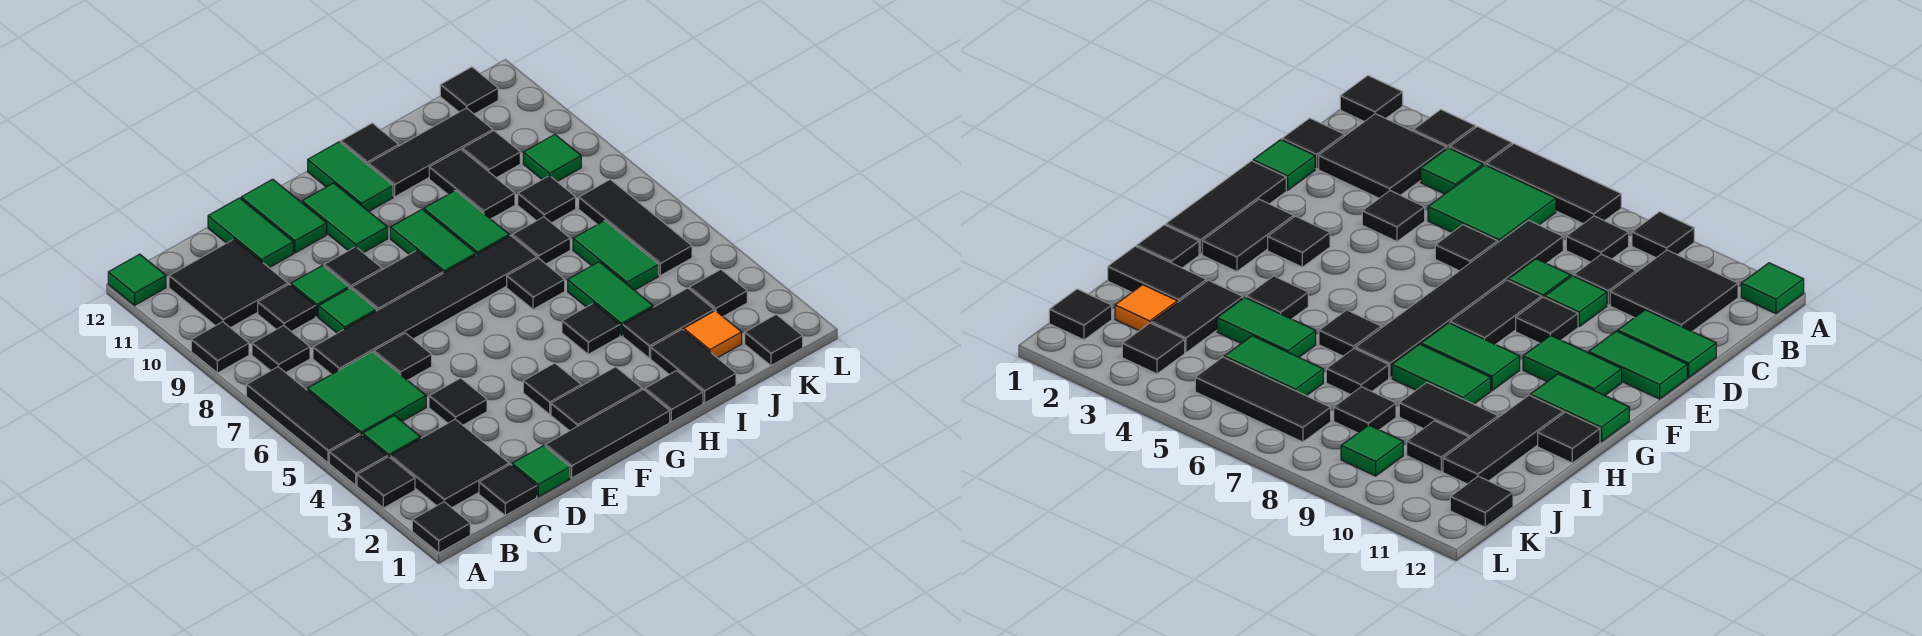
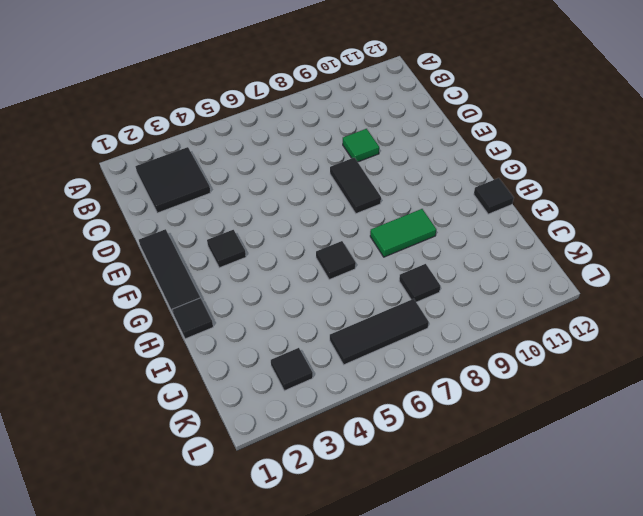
none -> black 1x1 tile [412,502,470,553]
none -> black 1x1 tile [357,457,415,508]
none -> black 1x1 tile [329,434,387,485]
none -> black 1x3 tile [246,367,360,463]

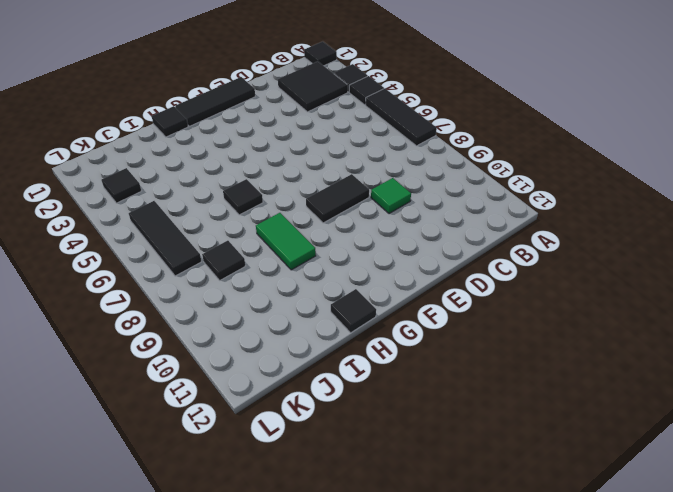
none -> black 1x1 tile [191,322,249,373]
none -> green 1x1 tile [108,254,166,305]
none -> green 1x1 tile [363,416,421,457]
none -> green 2x2 tile [307,352,426,435]

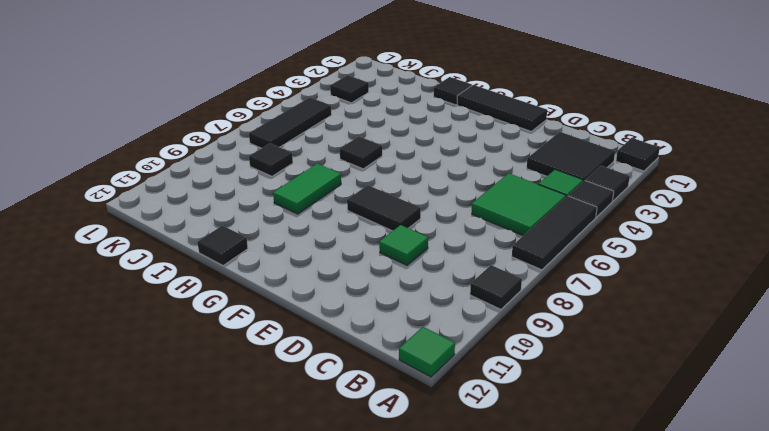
none -> black 1x1 tile [252,325,310,373]
none -> black 2x2 tile [169,239,288,328]
none -> black 1x1 tile [479,464,537,515]
none -> black 1x6 tile [313,236,537,374]

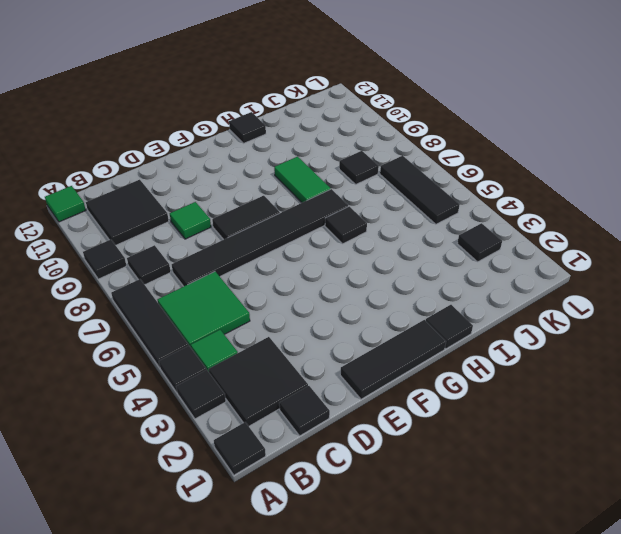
none -> black 1x1 tile [258,284,316,331]
none -> green 1x1 tile [512,446,570,497]
none -> black 1x1 tile [429,378,487,425]
none -> black 1x1 tile [374,333,432,380]

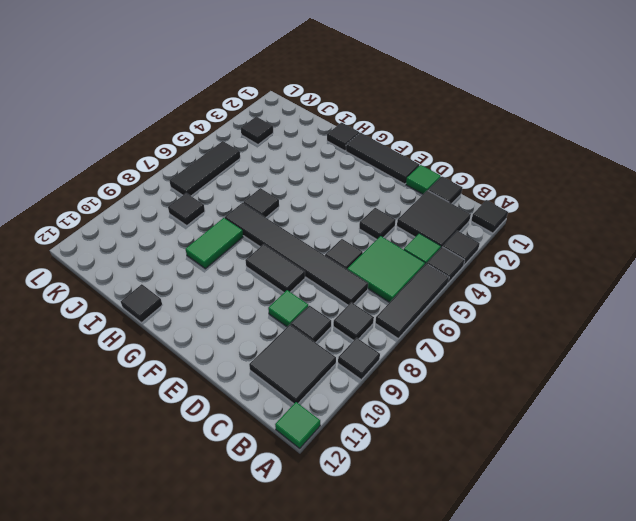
none -> green 1x1 tile [318,288,376,333]
none -> green 1x2 tile [208,198,293,268]
none -> black 1x1 tile [324,247,382,289]
none -> green 1x2 tile [241,179,327,253]

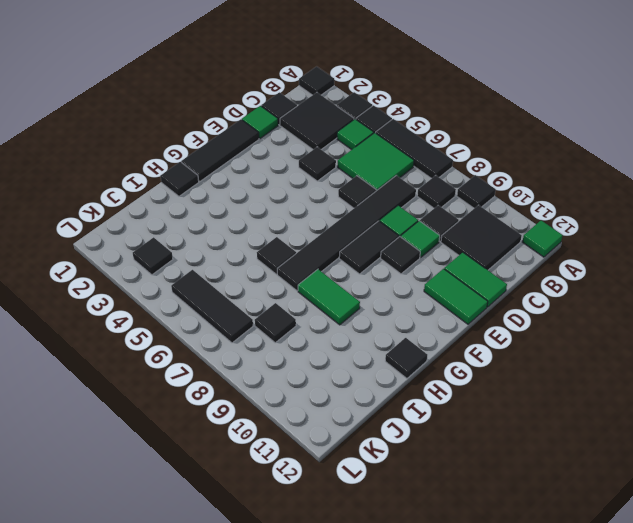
none -> black 1x2 tile [551,367,642,431]
none -> black 1x1 tile [523,363,581,414]
none -> green 1x2 tile [302,183,388,253]
none -> green 1x2 tile [390,209,476,273]

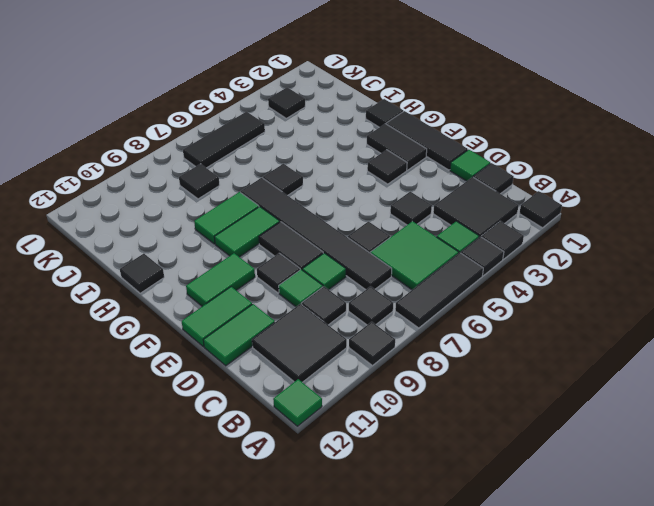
none -> green 1x2 tile [308,142,393,211]
none -> black 1x1 tile [562,303,620,354]
none -> black 1x3 tile [368,108,493,197]
none -> black 1x2 tile [651,330,736,403]

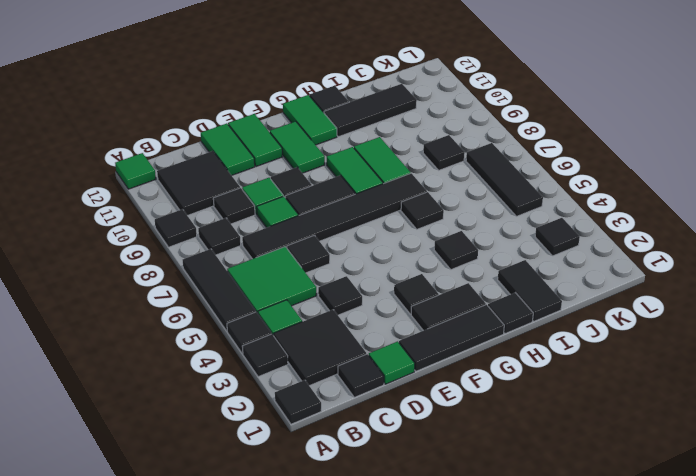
none -> black 1x2 tile [623,288,714,358]
none -> green 1x2 tile [568,262,653,336]
none -> black 1x1 tile [512,217,570,264]
none -> black 1x2 tile [429,149,515,219]

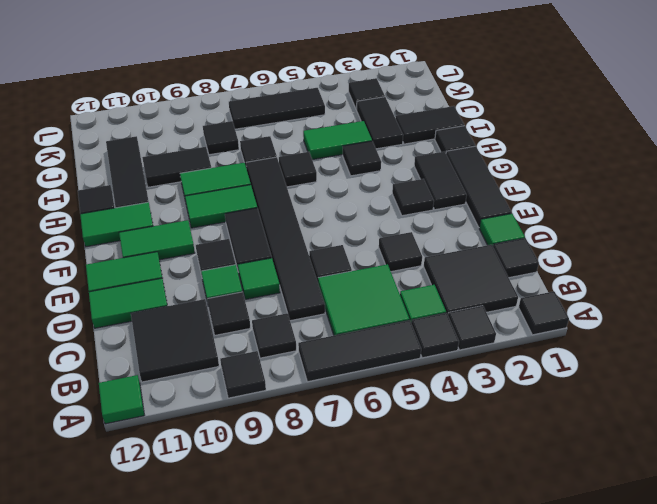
none -> orange 1x1 tile [684,311,742,358]
none -> green 1x2 tile [573,221,659,290]
none -> black 1x1 tile [462,131,520,178]
none -> black 1x1 tile [745,314,803,366]

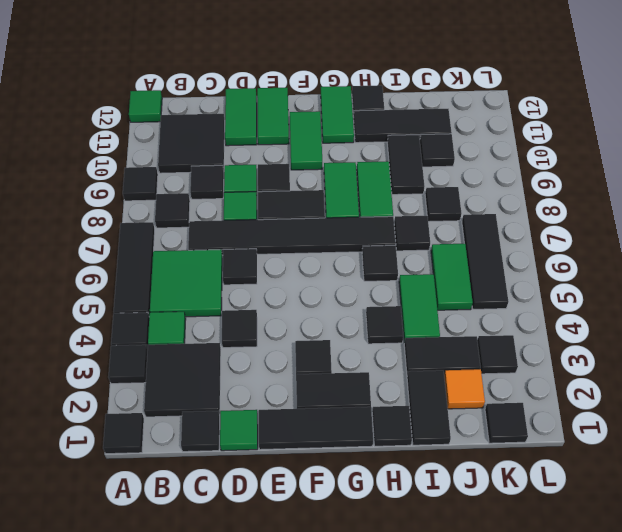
none -> green 1x1 tile [523,135,581,181]
none -> black 1x1 tile [440,67,498,114]

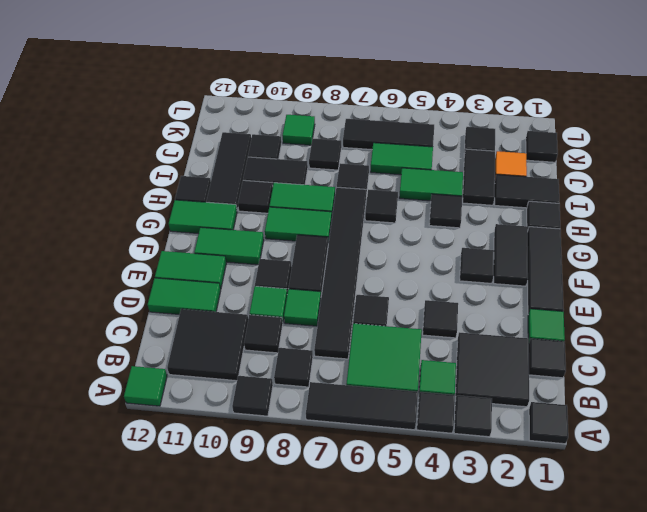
black 1x1 tile [238,180,273,213] -> black 1x1 tile moved to [440,67,498,114]

